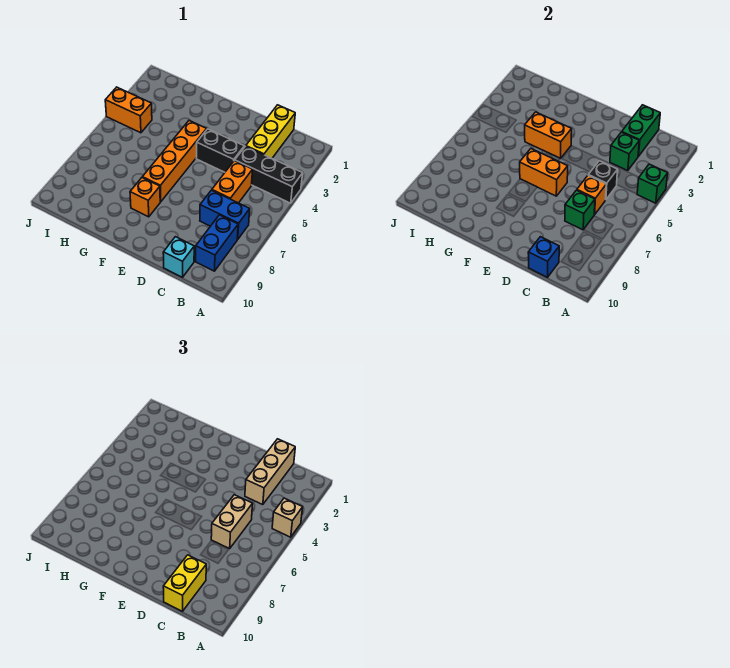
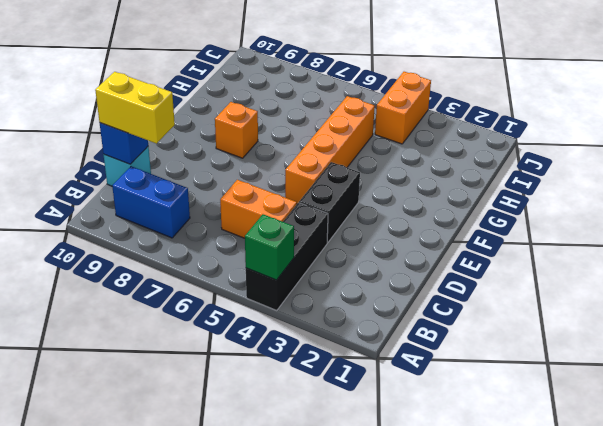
orange 1x4 brick [285,96,375,204] -> orange 1x4 brick turned to [142,121,207,202]
none -> blue 1x2 brick [200,190,250,240]
none -> yellow 1x3 brick [246,105,295,158]
none -> green 1x2 brick [622,105,660,156]

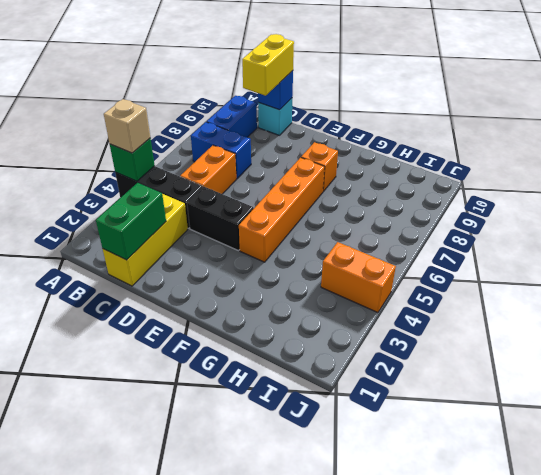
none -> green 1x1 brick [610,132,639,171]
none -> black 1x1 brick [588,161,618,199]
none -> orange 1x1 brick [577,176,606,214]

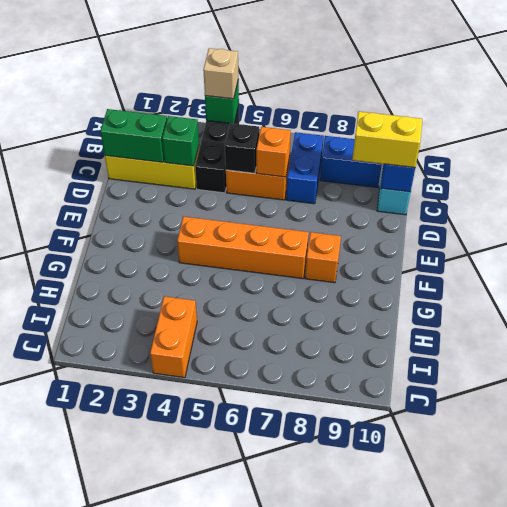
none -> black 1x2 brick [196,129,244,172]
none -> green 1x1 brick [565,190,595,230]
none -> orange 1x2 brick [520,149,568,196]

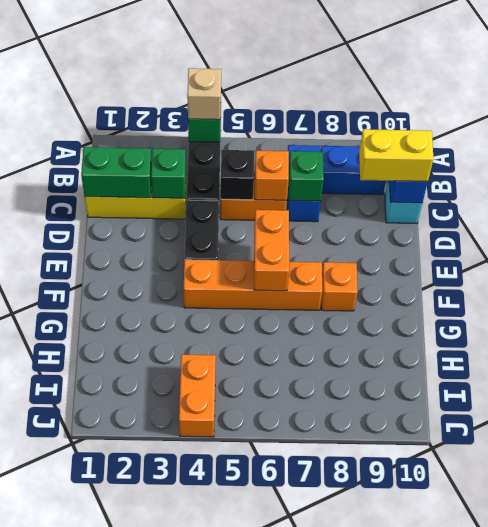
none -> orange 1x2 brick [525,112,572,158]
none -> tan 1x3 brick [245,439,295,505]
none -> tan 1x2 brick [211,495,253,549]

